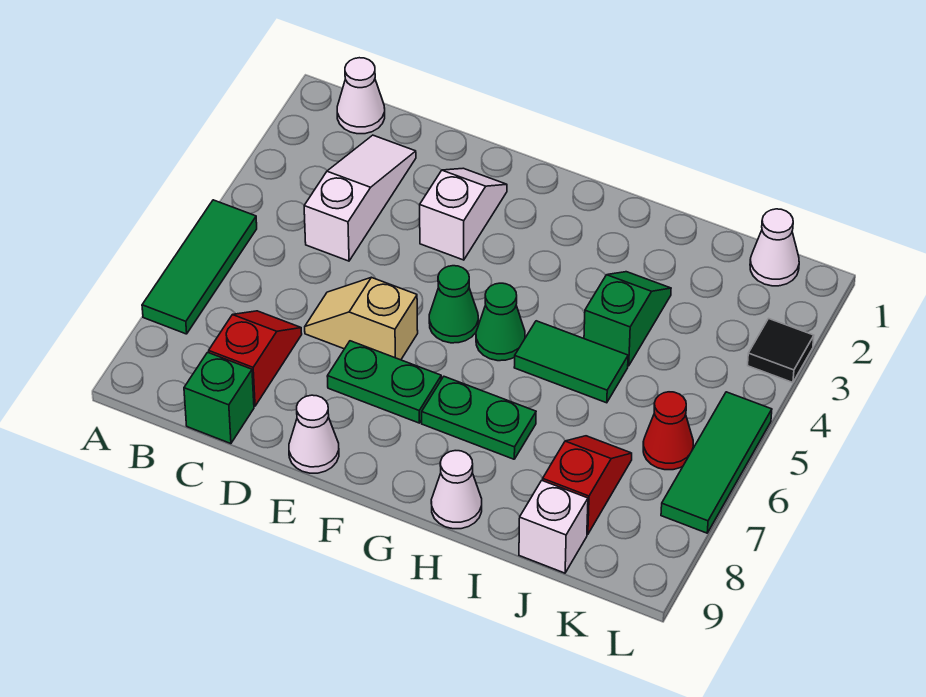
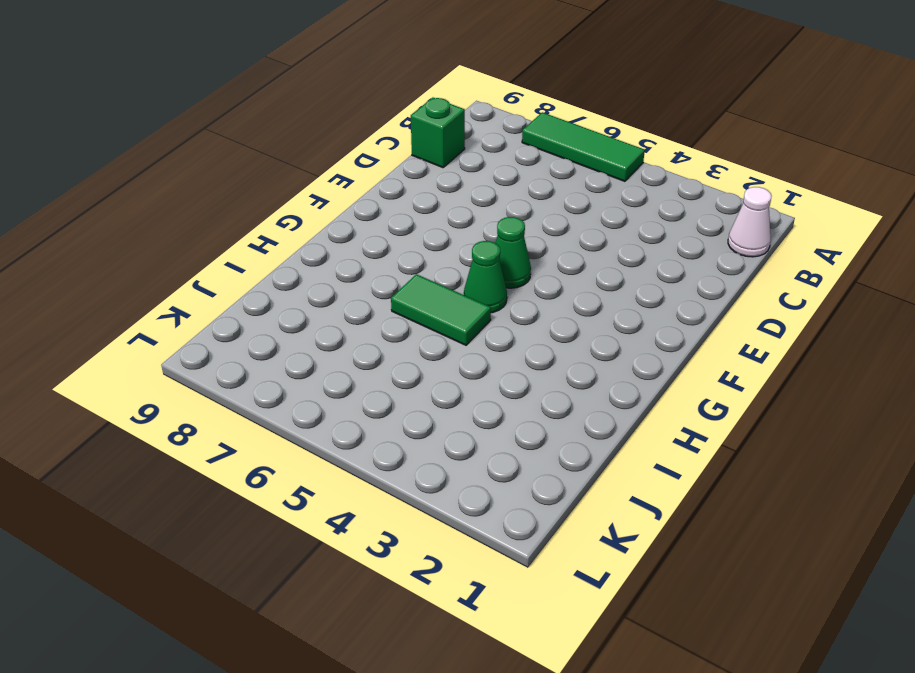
green 1x2 tile [391,274,491,345] -> green 1x2 tile turned to [514,321,628,403]
none -> white 1x3 slope [304,135,416,261]
none -> red 1x2 slope [209,311,302,406]
none -> tan 1x2 slope [305,277,418,360]

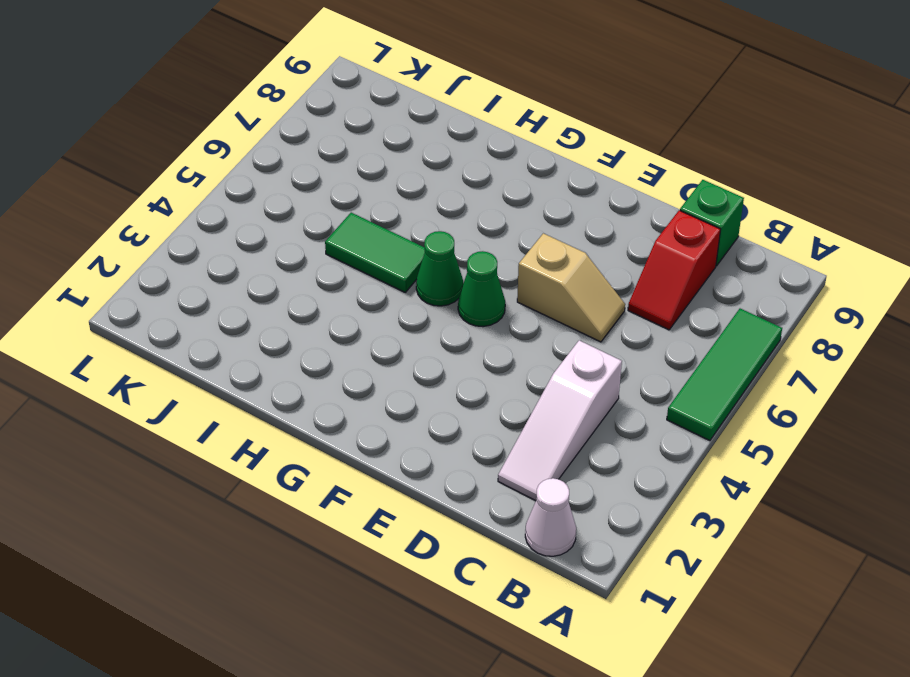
none -> white 1x2 slope [420,168,507,260]
none -> green 1x2 plate [327,341,441,423]
none -> white 1x1 cone [289,395,339,473]

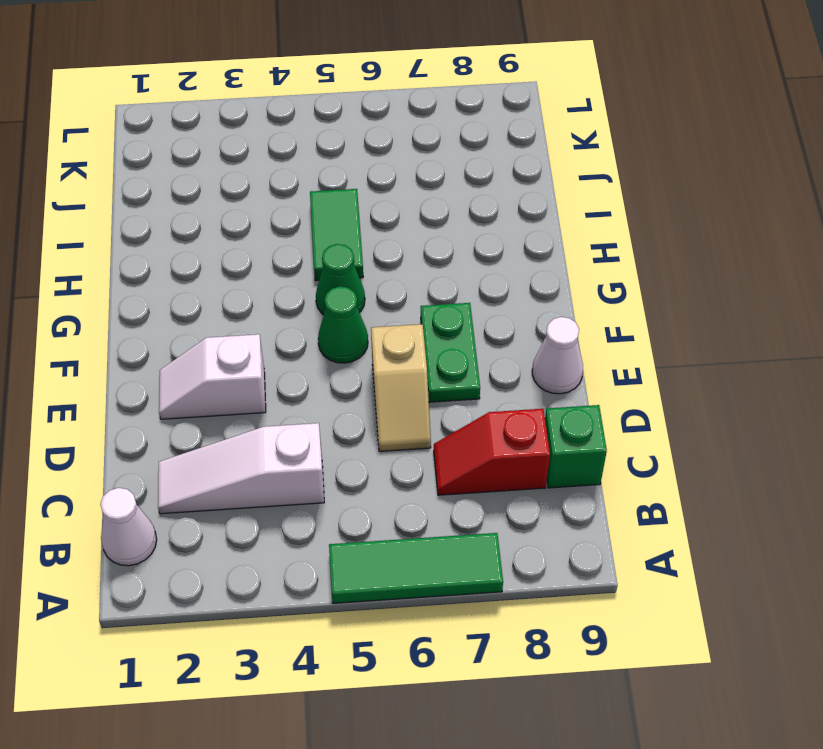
none -> green 1x2 plate [422,377,536,459]
none -> white 1x1 cone [431,451,482,529]
none -> green 1x2 slope [584,272,671,366]

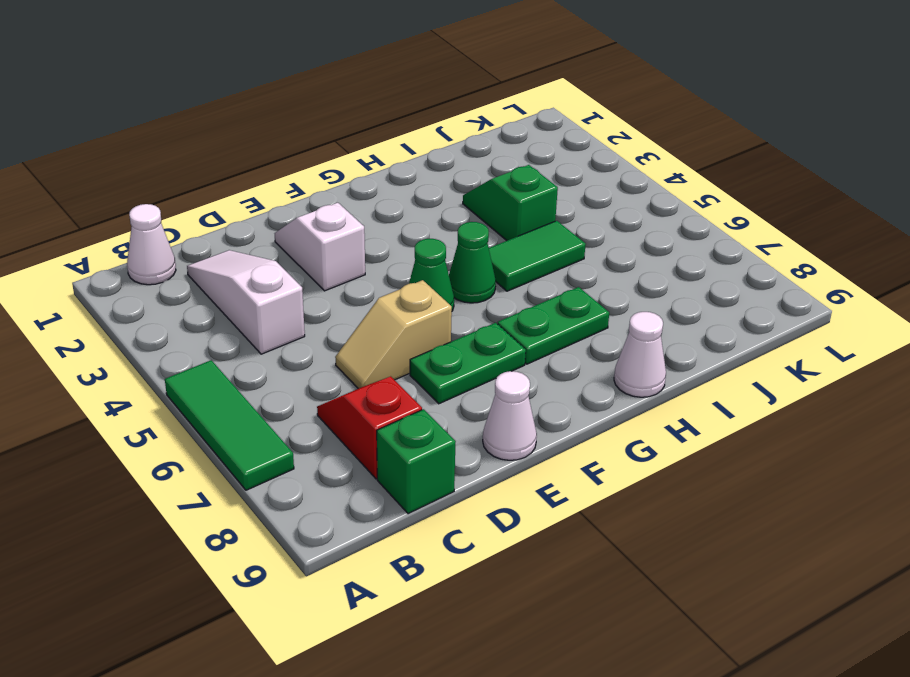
none -> red 1x2 slope [543,436,632,534]
none -> white 1x1 brick [519,480,588,573]
none -> white 1x1 cone [750,209,799,286]

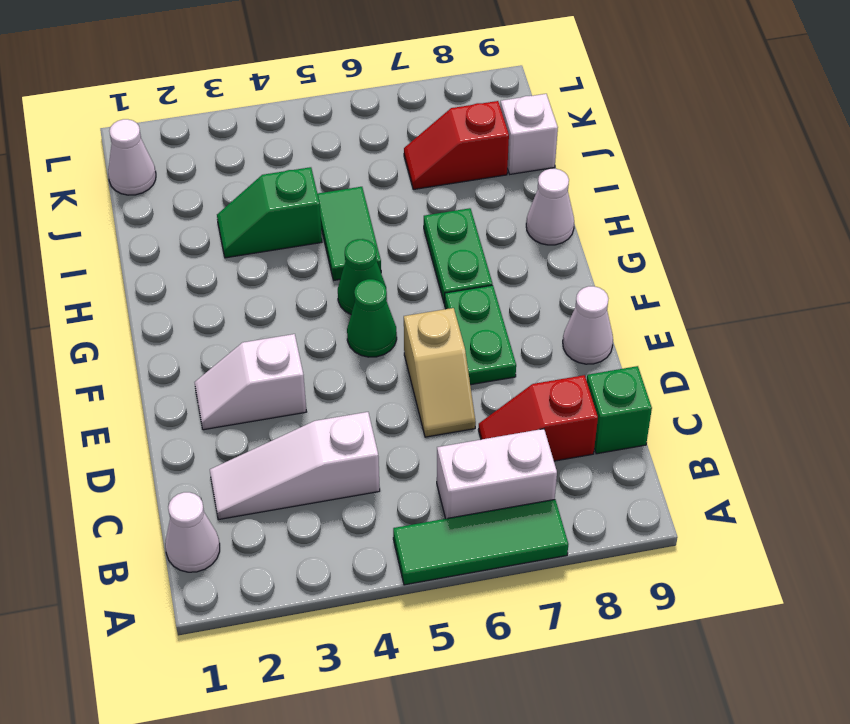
white 1x2 brick [437,429,557,519] -> none
none -> red 1x1 cone [643,392,694,470]
none -> black 1x1 tile [748,319,814,383]
none -> green 1x3 tile [661,392,772,533]

